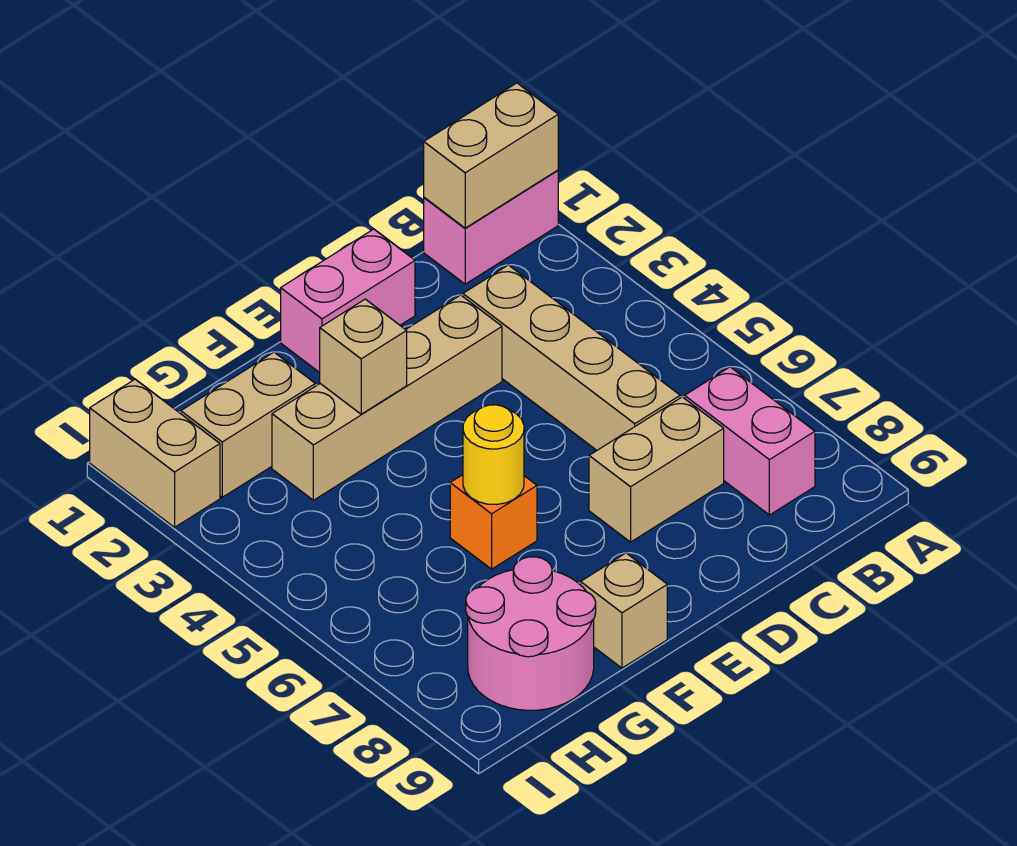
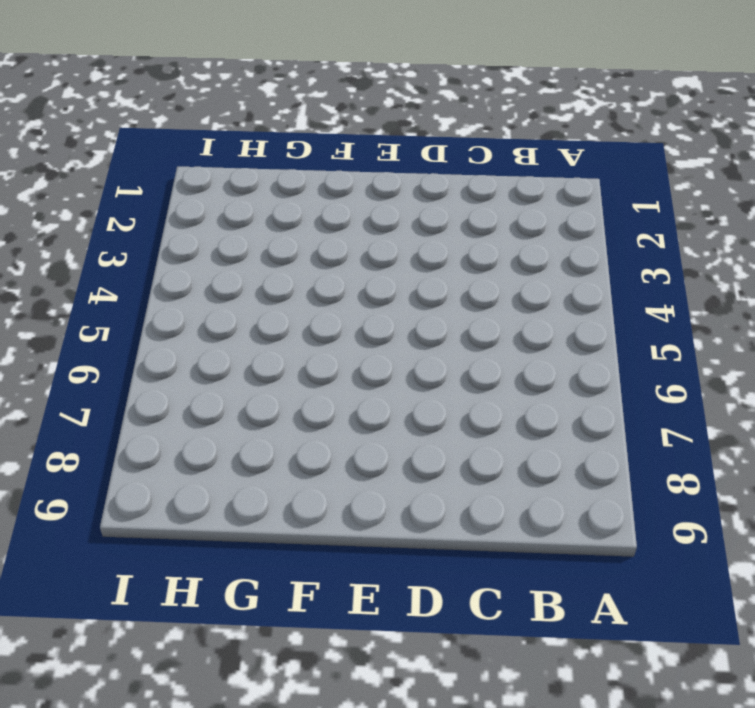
none -> pink 1x2 brick [424,170,558,284]
none -> pink 1x2 brick [685,367,815,515]
none -> tan 1x4 brick [463,265,680,450]

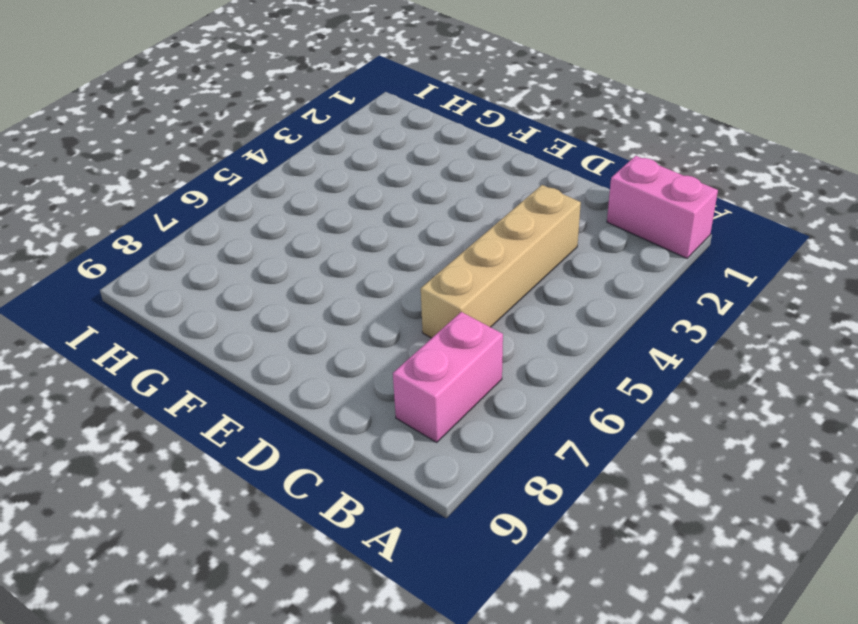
none -> tan 1x2 brick [589,397,724,542]
none -> pink 1x2 brick [281,229,415,373]
none -> tan 1x4 brick [272,295,502,500]

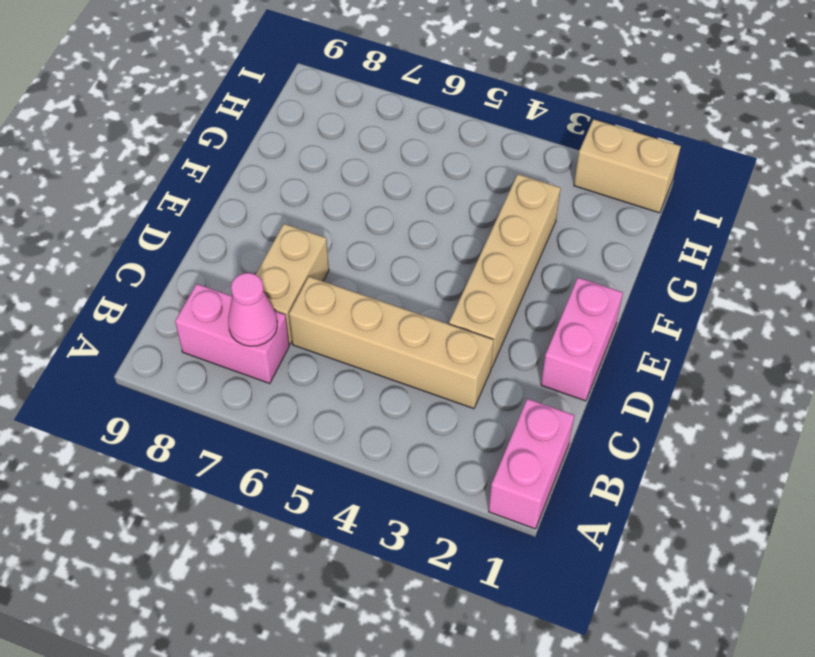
pink 1x1 cone [228,273,277,346] -> none
none -> orange 1x1 brick [450,475,537,569]
none -> tan 1x1 brick [581,553,667,668]
none -> tan 1x2 brick [181,352,315,497]

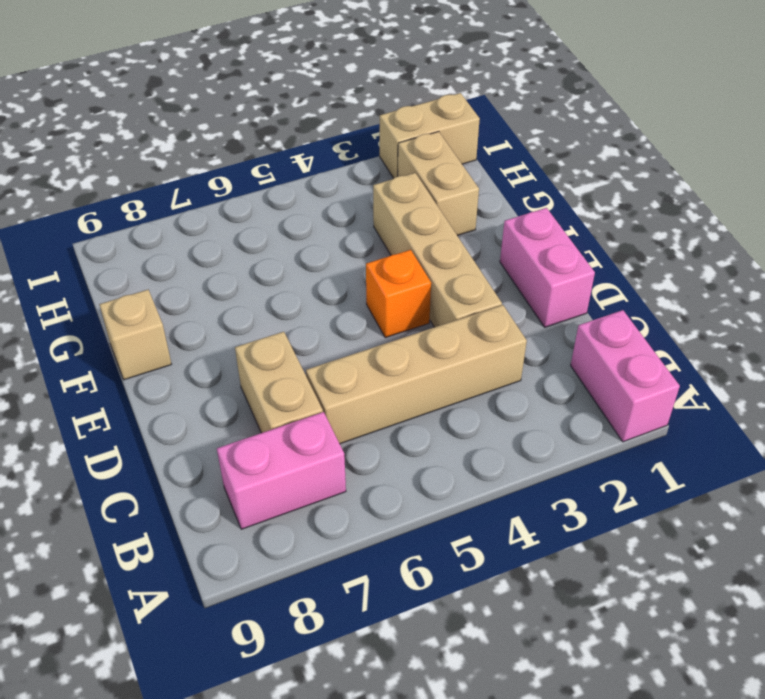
orange 1x1 brick [366,250,431,338] -> orange 1x1 brick moved to [450,475,537,569]
none -> pink 2x2 round brick [466,557,596,710]
none -> tan 1x2 brick [424,83,558,228]
none -> tan 1x1 brick [320,299,407,414]

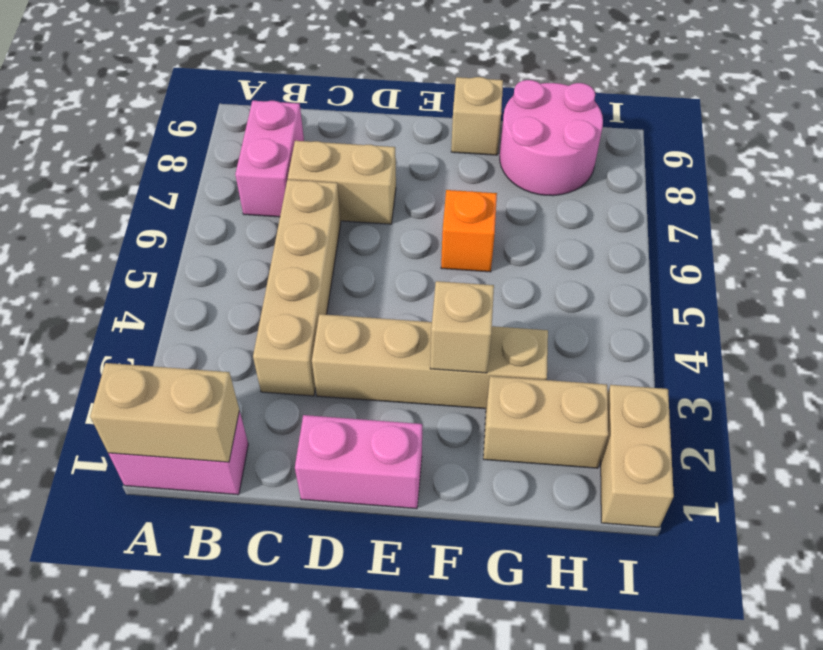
none -> yellow 1x1 round brick [463,405,524,505]

